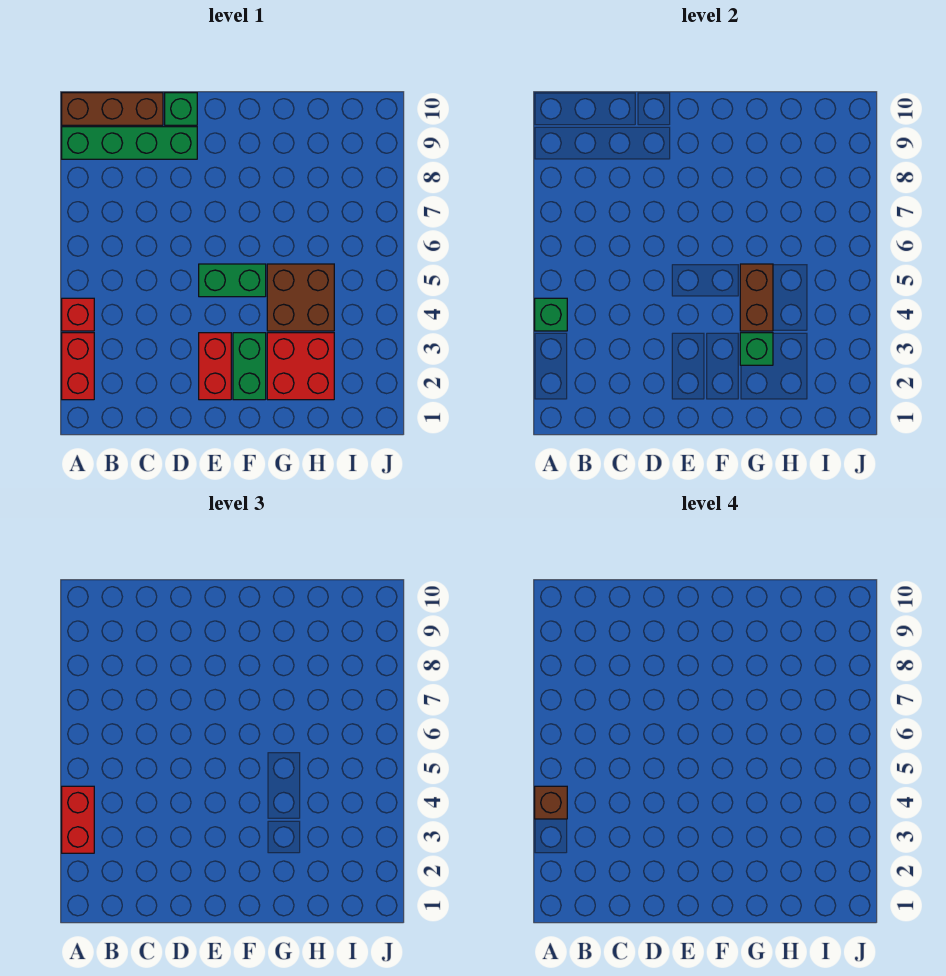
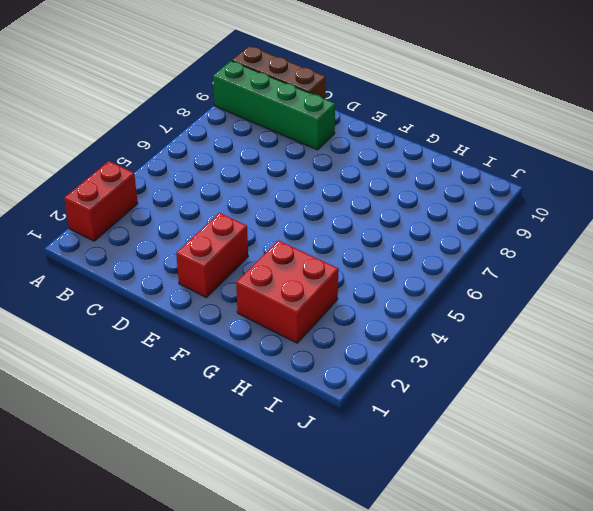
none -> red 1x1 brick [62,298,94,331]
none -> green 1x1 brick [165,93,197,125]
none -> green 1x2 brick [199,264,266,297]

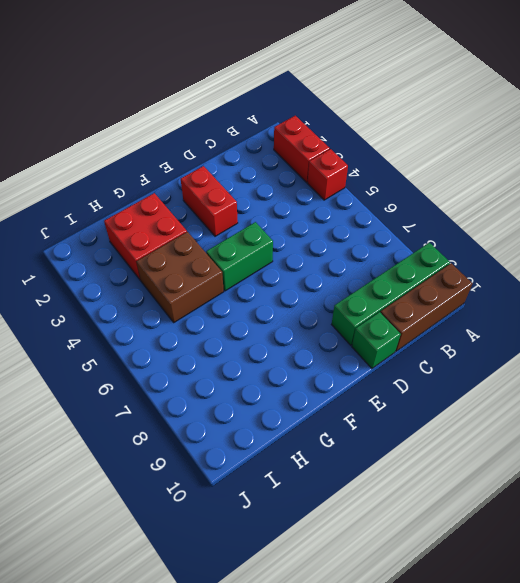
none -> green 1x2 brick [233,333,266,400]
none -> green 1x1 brick [535,298,567,331]
none -> green 1x1 brick [740,333,773,365]

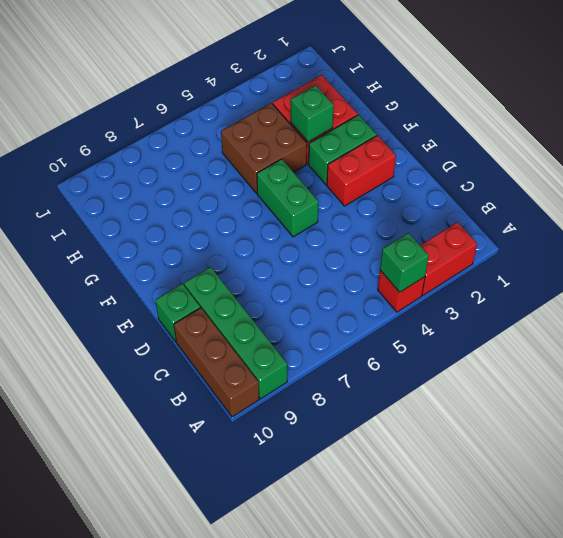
none -> brown 1x2 brick [740,264,773,331]
none -> red 1x2 brick [62,786,94,853]
none -> brown 1x1 brick [535,786,567,819]

